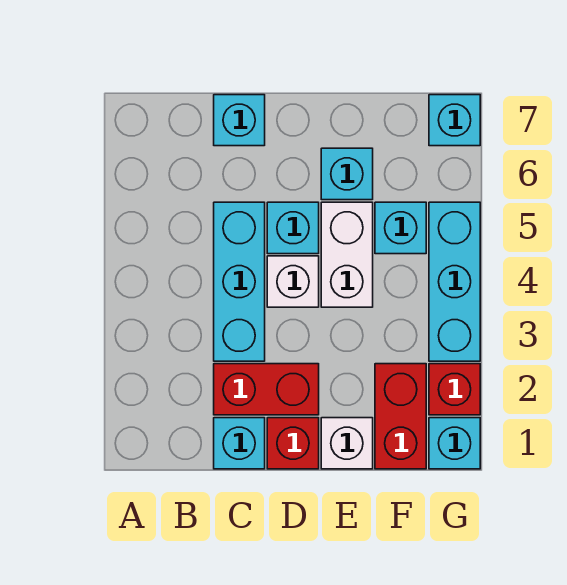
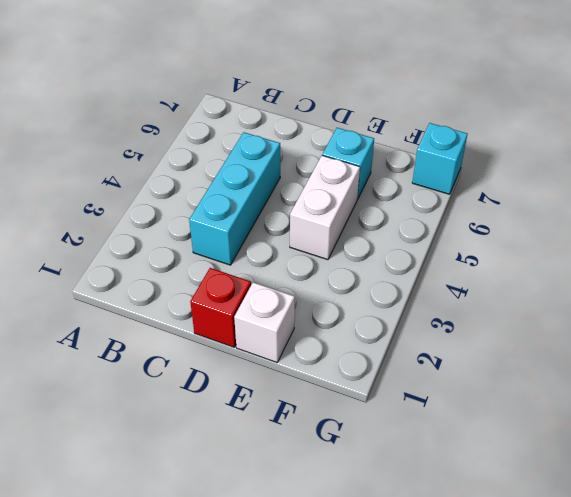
none -> cyan 1x1 brick [214,418,265,469]
none -> red 1x2 brick [214,364,319,415]
none -> cyan 1x1 brick [214,95,265,146]

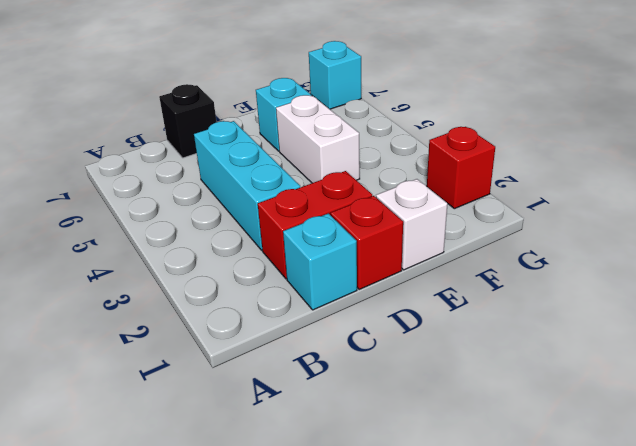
black 1x1 brick [159,84,216,158] -> cyan 1x1 brick [214,95,265,146]
none -> white 1x1 brick [267,256,319,307]
none -> cyan 1x1 brick [267,202,319,254]
none -> red 1x2 brick [375,364,426,469]

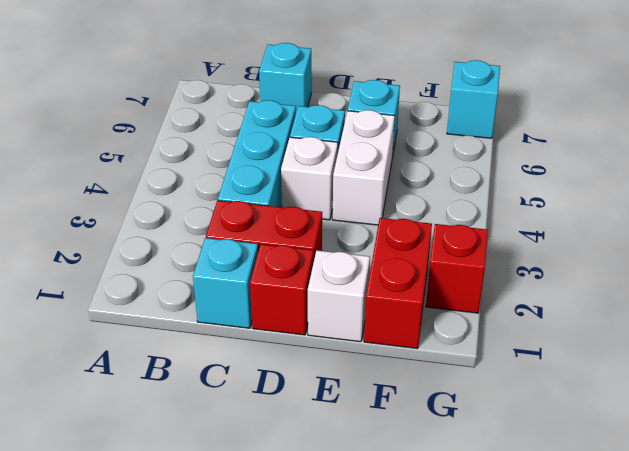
none -> cyan 1x1 brick [375,202,426,254]
none -> cyan 1x1 brick [429,418,480,469]
none -> cyan 1x3 brick [429,202,480,361]

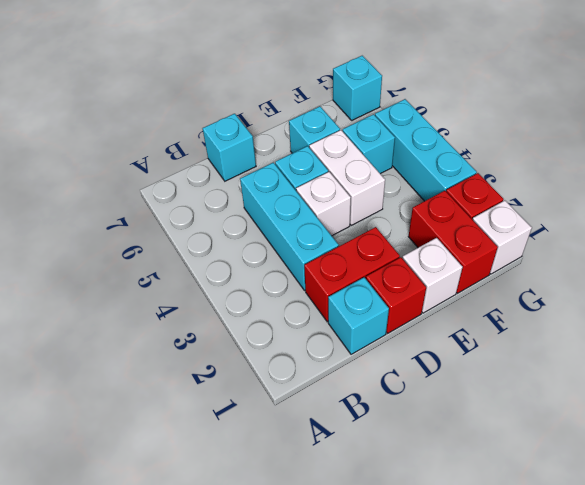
white 1x1 brick [473,201,532,274] -> cyan 1x1 brick [429,418,480,469]

